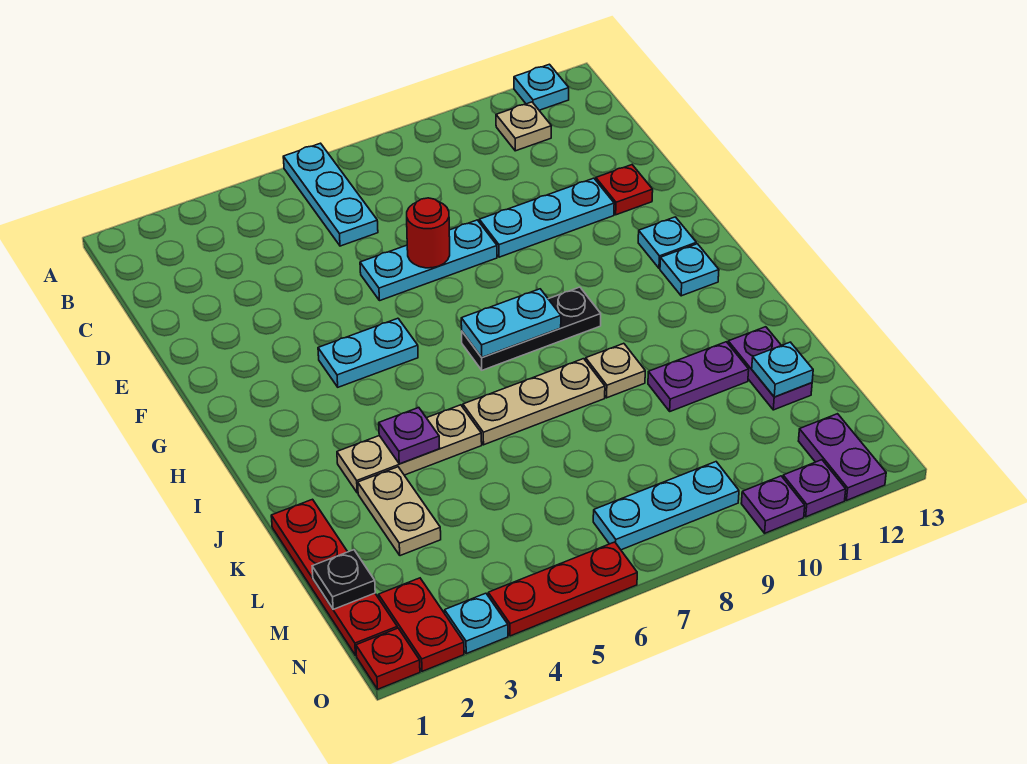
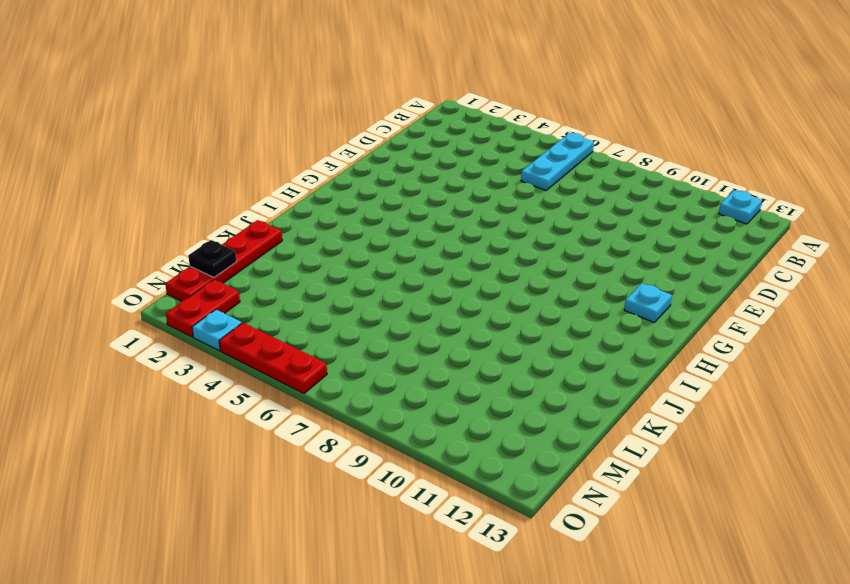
none -> tan 1x1 plate [496,102,551,151]
none -> cyan 1x3 plate [360,220,497,301]
none -> cyan 1x3 plate [479,178,614,257]
none -> red 1x1 plate [596,165,653,215]

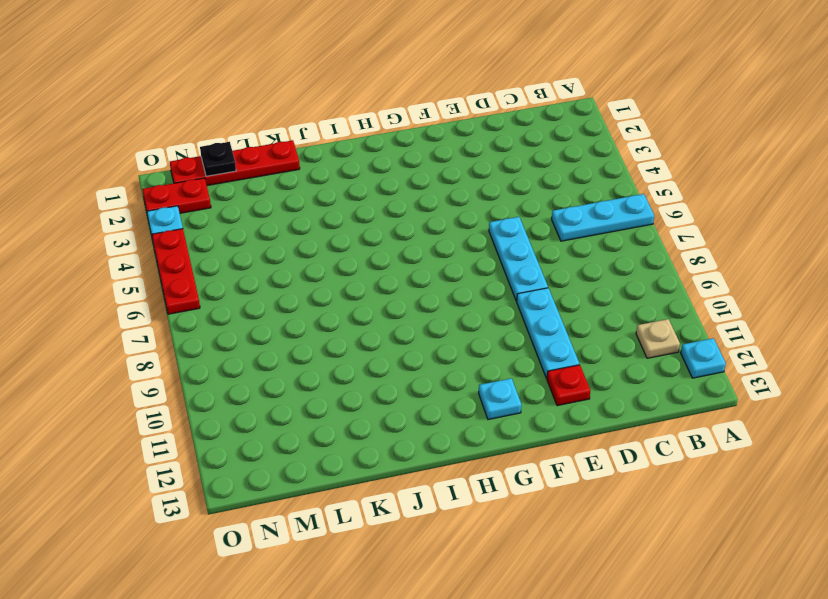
none -> cyan 1x2 plate [318,318,418,387]
none -> black 1x3 plate [462,287,601,370]
none -> cyan 1x1 plate [660,244,719,296]
none -> tan 1x3 plate [337,405,482,493]

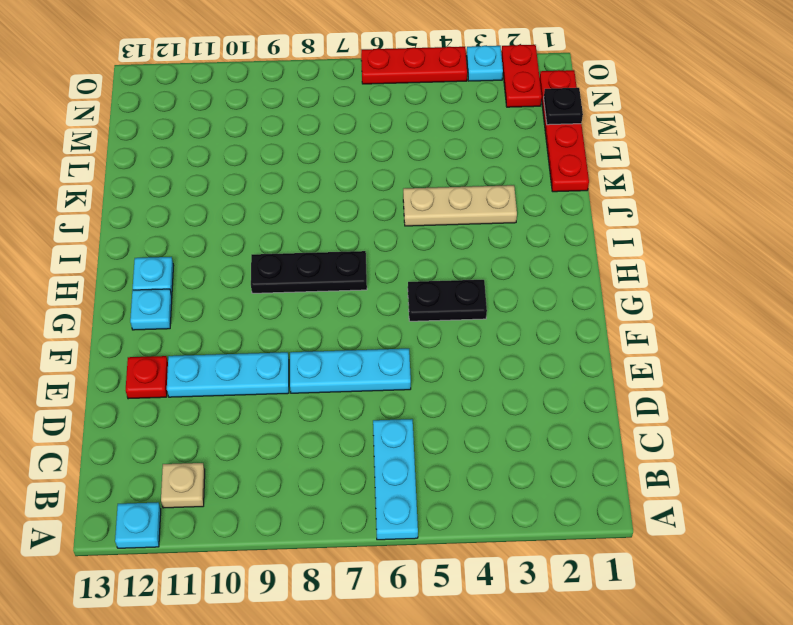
black 1x2 plate [408,280,487,321] -> cyan 1x2 plate [318,318,418,387]
none -> tan 1x3 plate [463,359,605,445]
none -> tan 1x1 plate [586,343,645,398]
none -> tan 1x2 plate [358,467,441,556]
none -> purple 1x2 plate [648,342,749,411]

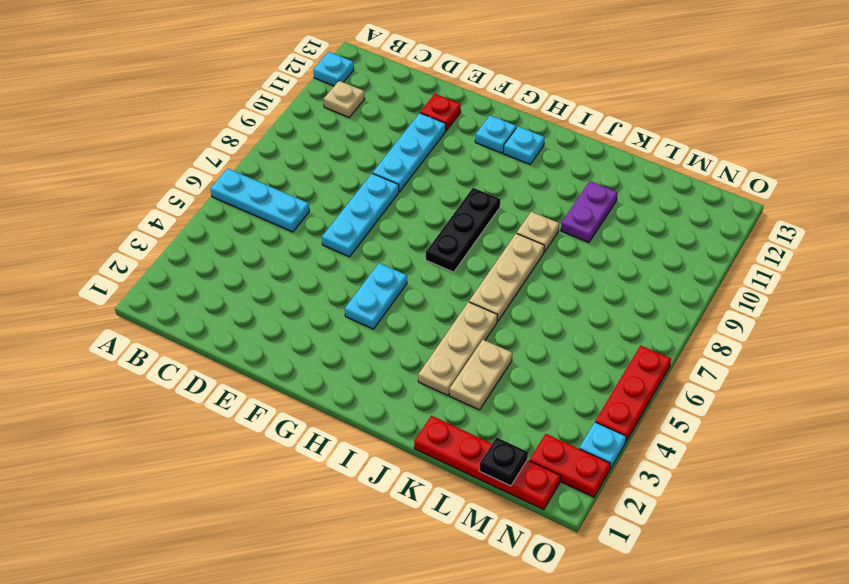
tan 1x2 plate [450,340,512,410] -> tan 1x2 plate turned to [358,467,441,556]
none -> purple 1x2 plate [728,327,812,410]
none -> cyan 1x3 plate [593,462,739,550]
none -> purple 1x2 plate [799,414,886,500]
none -> red 1x1 plate [356,628,420,689]

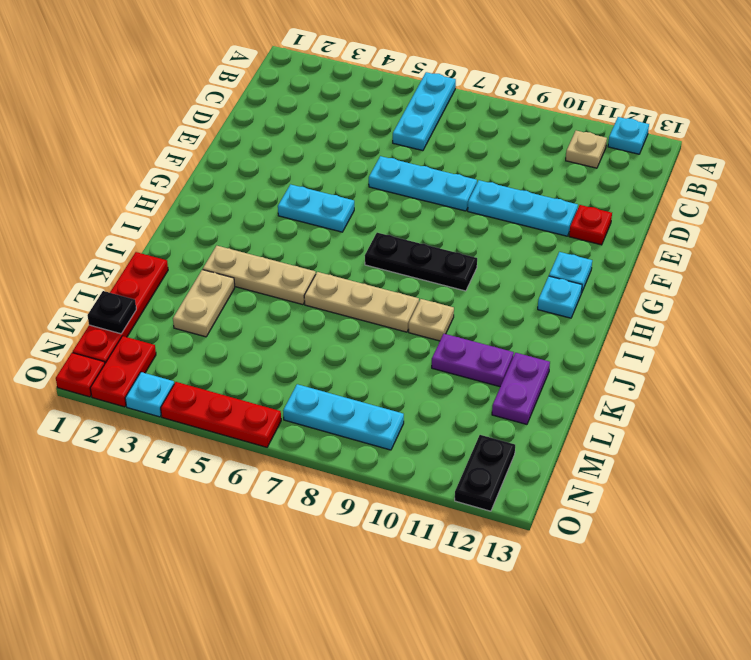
black 1x2 plate [455,435,515,511] -> purple 1x2 plate [799,414,886,500]
none -> purple 1x1 plate [741,476,805,533]
none -> purple 1x1 plate [783,460,846,517]
none -> red 1x1 round brick [407,198,450,268]
none -> cyan 1x2 plate [461,289,561,357]

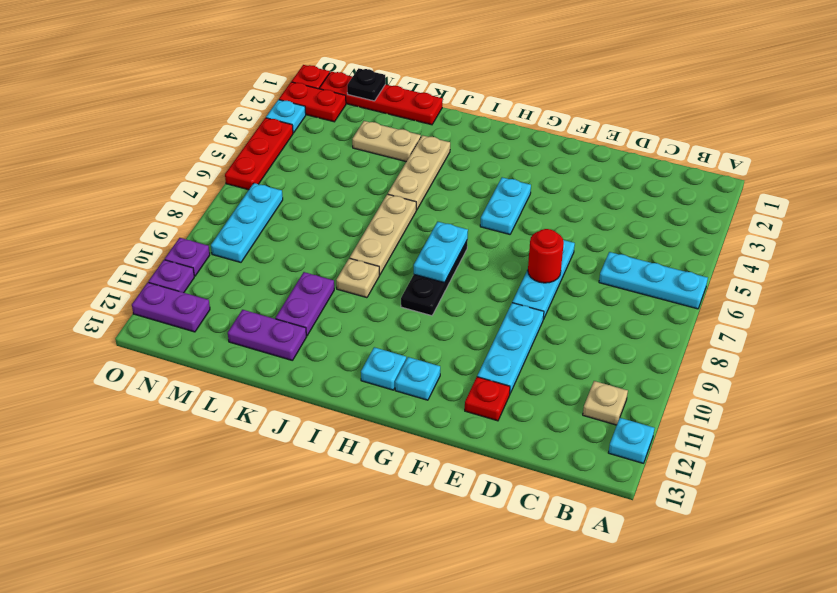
none -> purple 1x1 plate [379,408,440,464]
none -> cyan 1x1 plate [752,342,813,397]

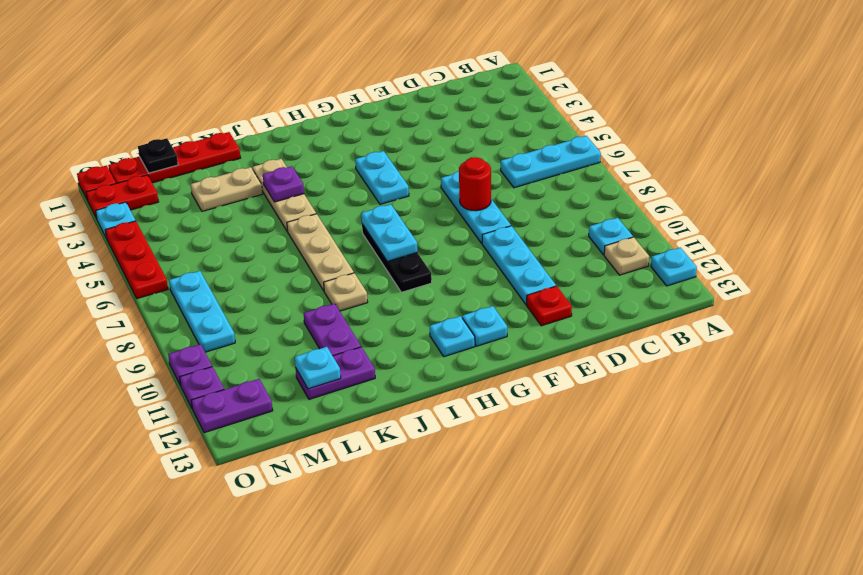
cyan 1x1 plate [589,218,633,255] -> none

